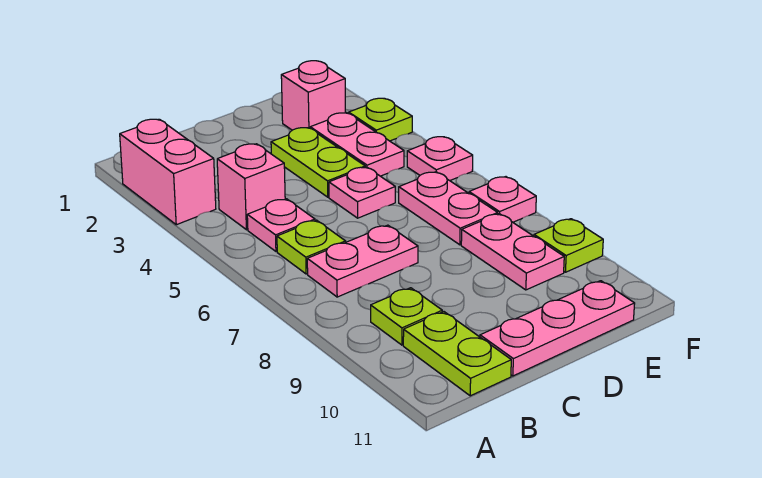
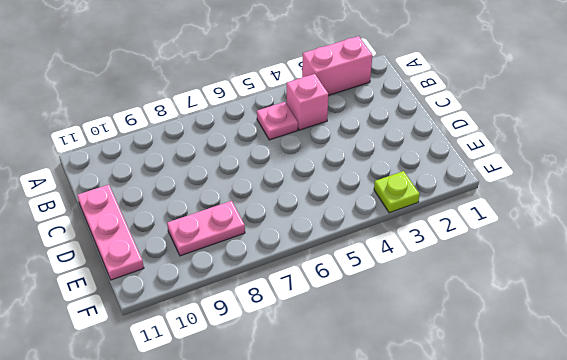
none -> lime 1x1 plate [277,220,346,274]
none -> pink 1x2 plate [307,225,418,297]
none -> lime 1x1 plate [371,288,442,345]

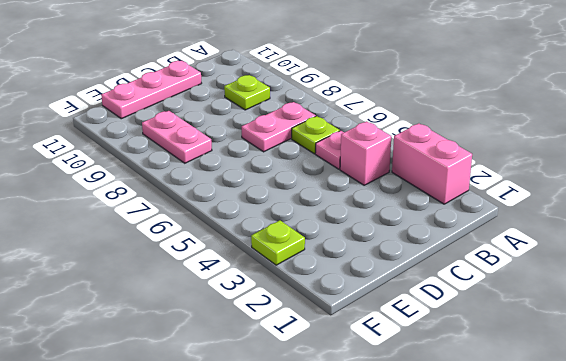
none -> lime 1x2 plate [403,312,511,396]
none -> lime 1x2 plate [271,128,365,197]
none -> pink 1x1 plate [329,167,395,218]

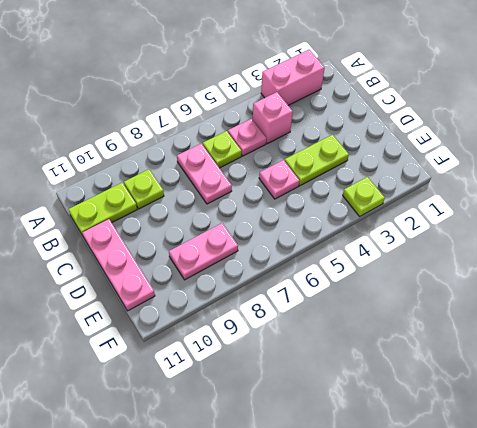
none -> pink 1x1 brick [281,61,346,130]
none -> pink 1x2 plate [310,113,404,176]
none -> pink 1x2 plate [399,172,498,245]

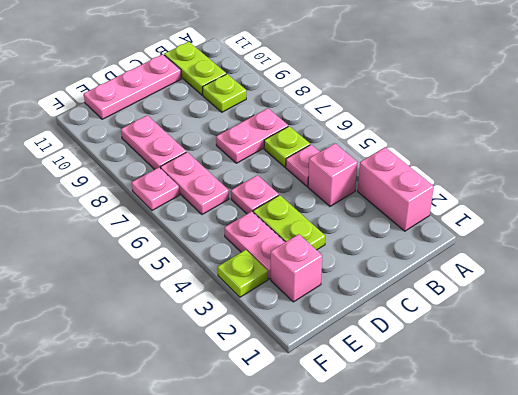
none -> pink 1x1 plate [407,137,473,181]
none -> lime 1x1 plate [534,219,603,272]

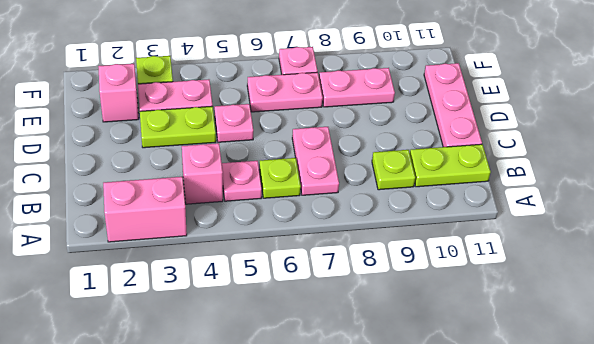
none -> pink 1x1 plate [407,137,473,181]
none -> lime 1x1 plate [534,219,603,272]

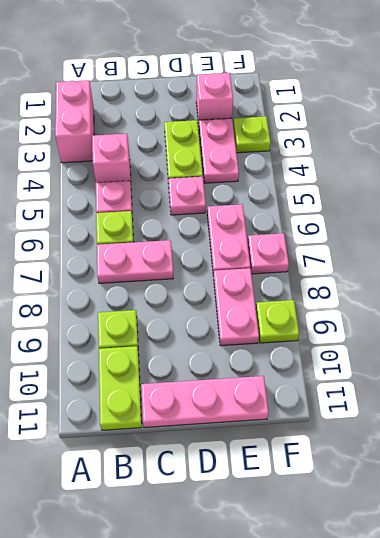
none -> pink 1x1 plate [407,137,473,181]

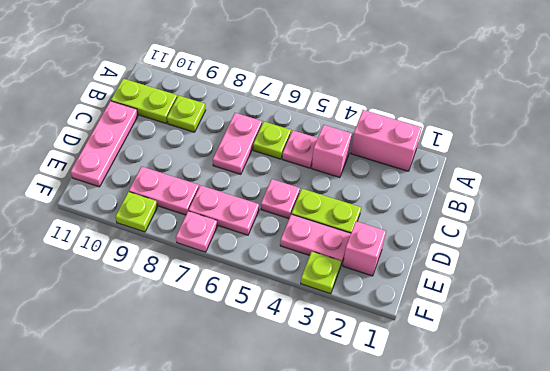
none -> pink 1x1 plate [407,137,473,181]

